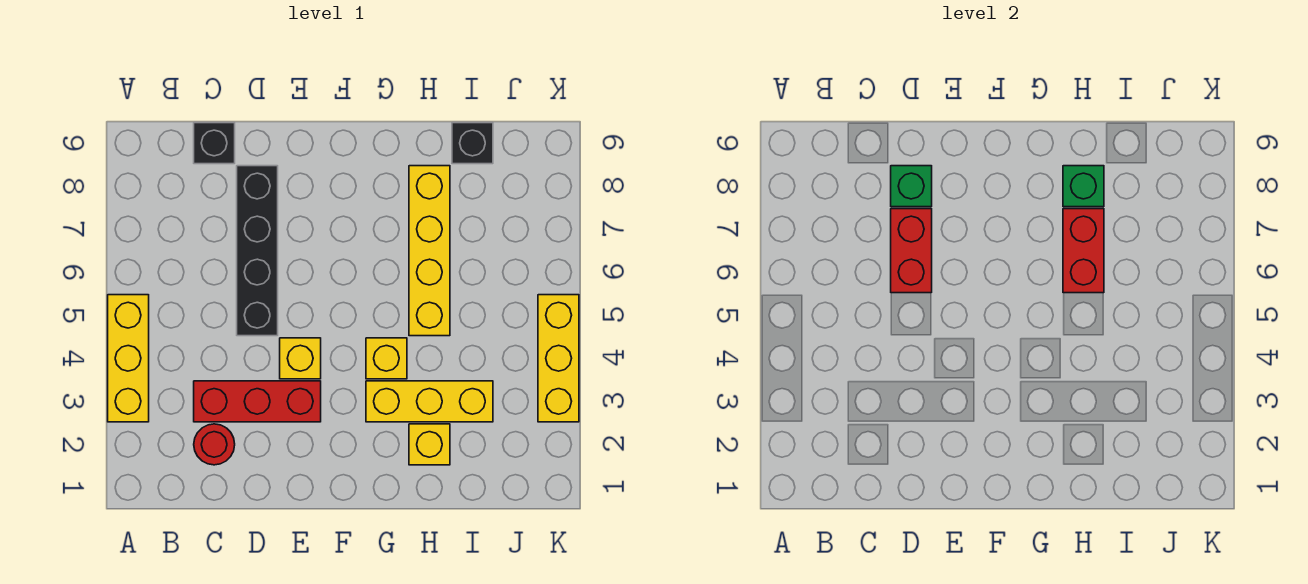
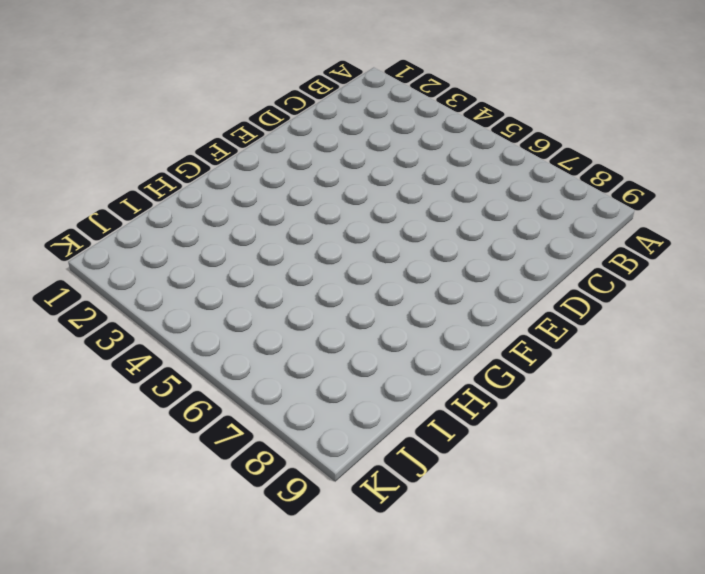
none -> yellow 1x3 brick [108,295,149,422]
none -> red 1x1 round brick [194,424,235,465]
none -> red 1x3 brick [194,381,321,422]

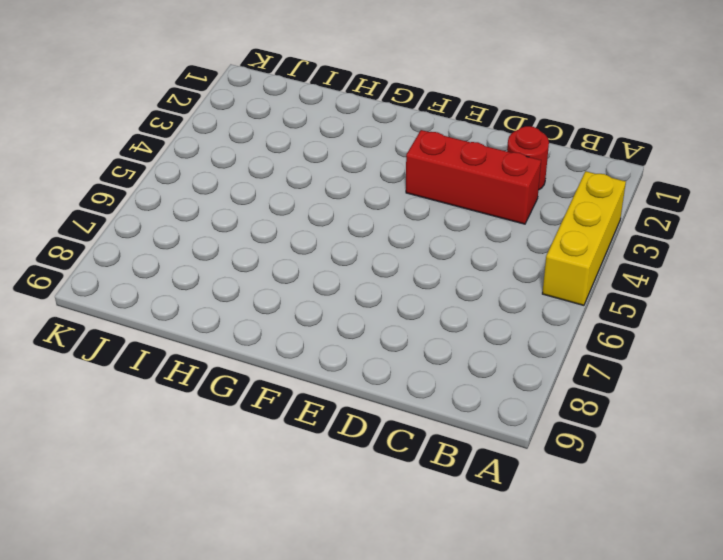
none -> black 1x1 brick [194,123,235,164]
none -> black 1x4 brick [237,166,278,336]
none -> yellow 1x1 brick [280,338,321,379]

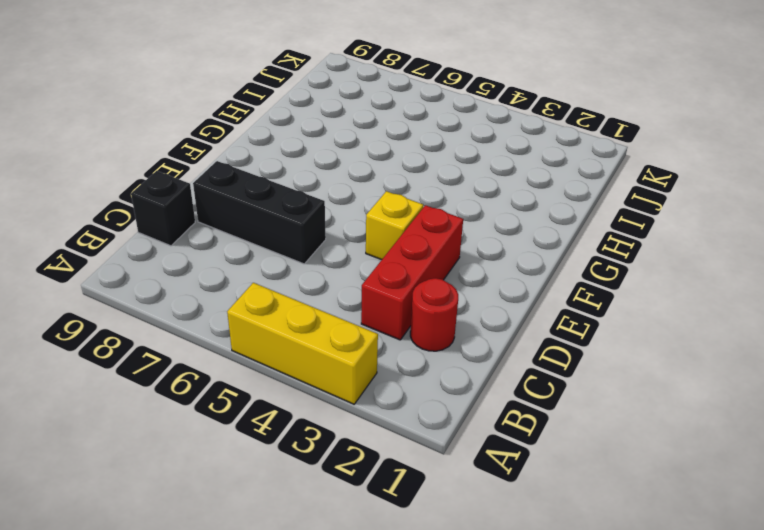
black 1x3 brick [193,161,326,264] -> black 1x4 brick [237,166,278,336]
none -> yellow 1x3 brick [366,381,493,422]
none -> yellow 1x1 brick [366,338,407,379]
none -> yellow 1x1 brick [409,424,450,465]

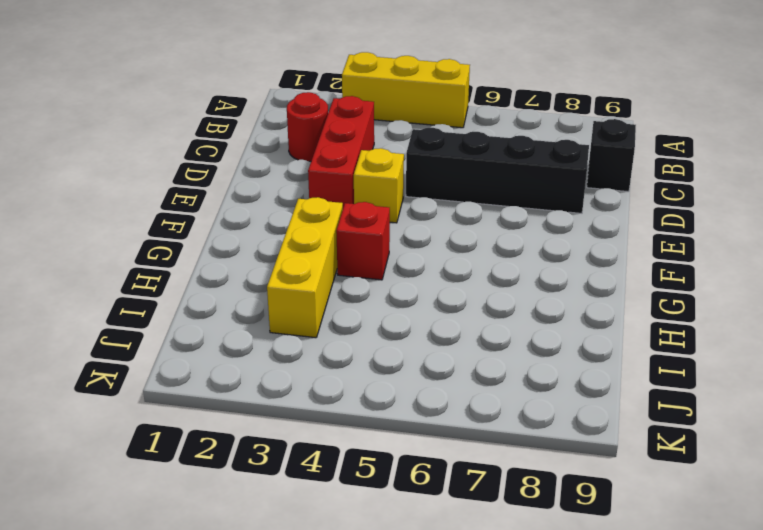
red 1x1 brick [336,202,390,280] -> yellow 1x1 brick [366,338,407,379]
none -> yellow 1x1 brick [409,424,450,465]
none -> yellow 1x4 brick [409,166,450,336]
none -> black 1x1 brick [452,123,493,164]

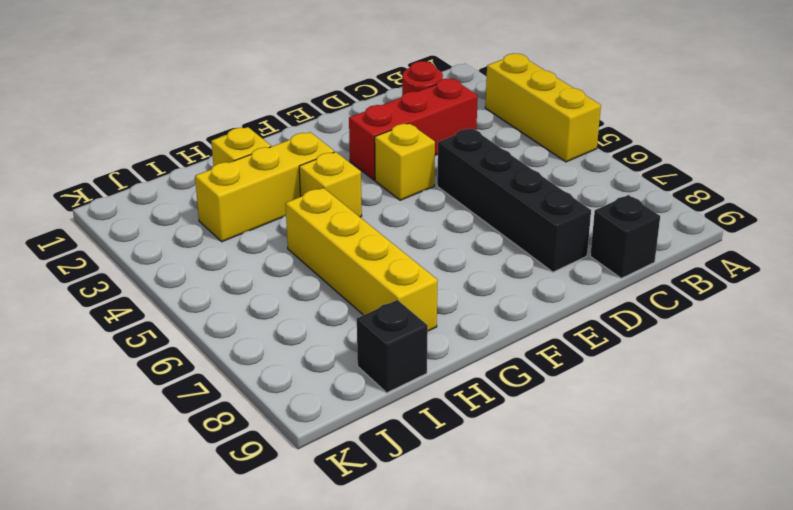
none -> yellow 1x3 brick [538,295,579,422]
none -> red 1x2 brick [891,209,932,293]
none -> green 1x1 brick [891,166,932,207]

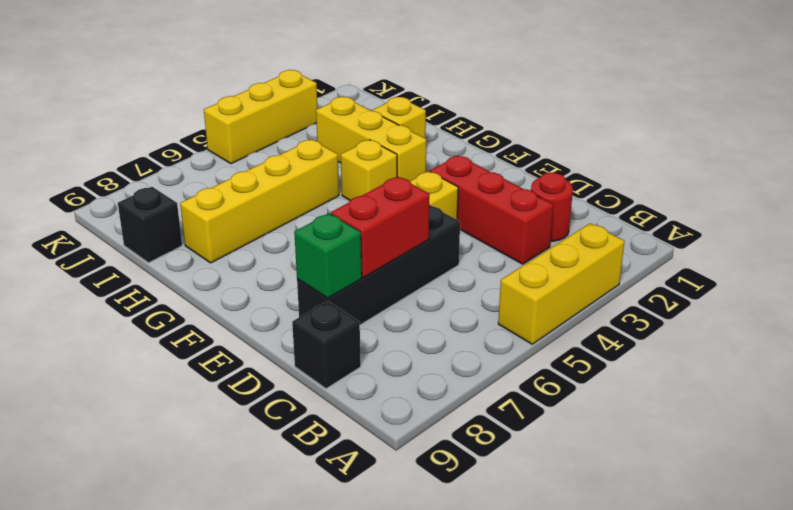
none -> red 1x2 brick [1063,209,1104,293]
none -> green 1x1 brick [1063,166,1104,207]

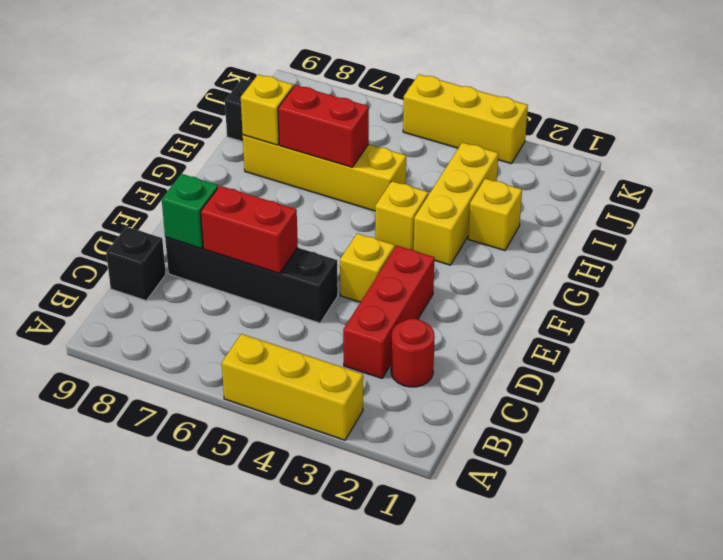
yellow 1x1 brick [241,74,293,145] -> green 1x1 brick [1063,166,1104,207]

